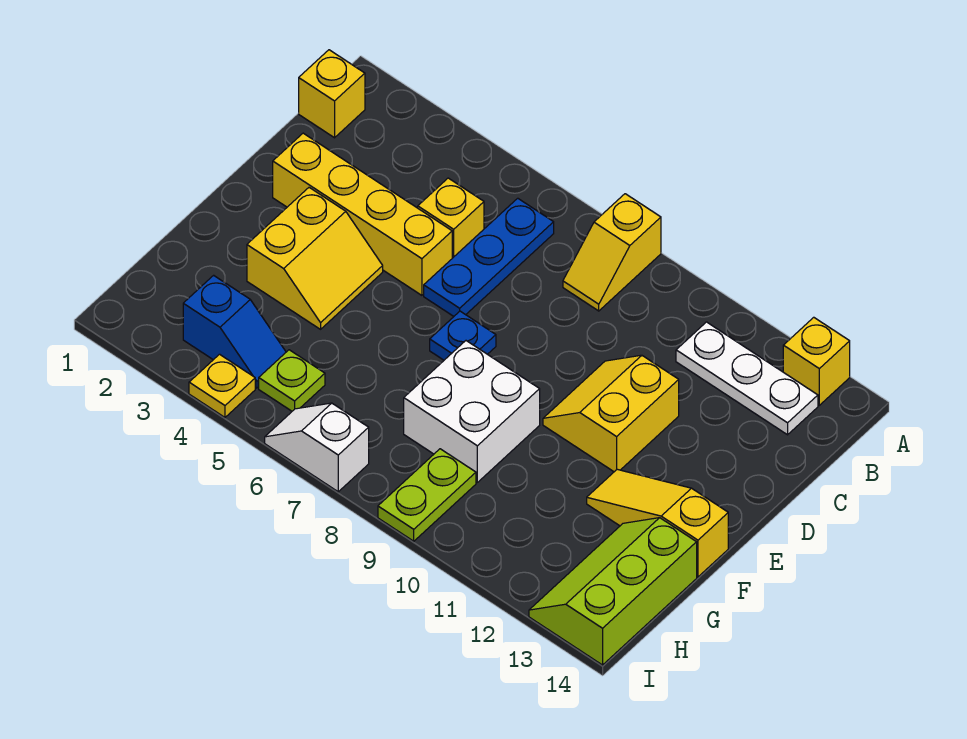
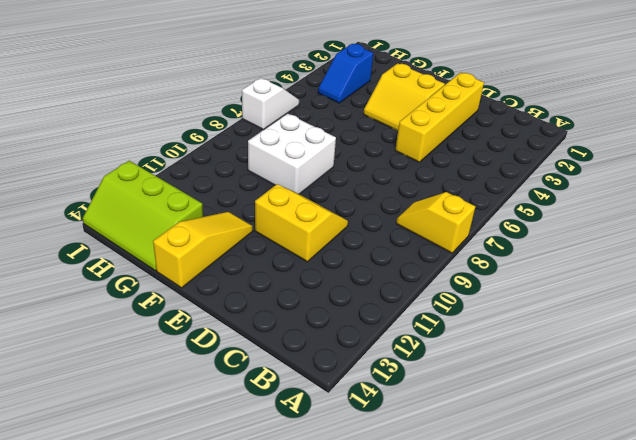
lime 2x3 slope [83,161,203,271] -> lime 2x3 slope turned to [529,518,697,665]
none -> yellow 1x1 brick [783,317,850,405]
none -> yellow 1x1 brick [299,50,365,138]
none -> blue 1x3 plate [424,198,554,316]

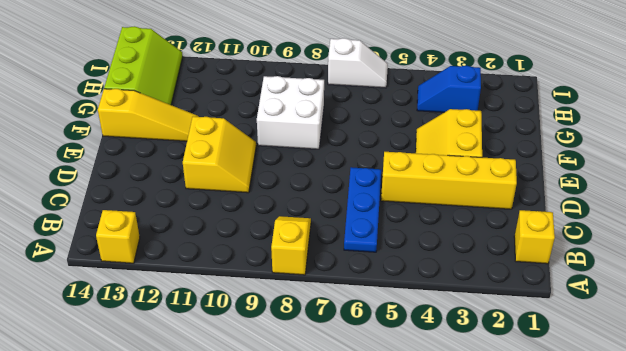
none -> white 1x3 plate [676,322,818,435]
none -> yellow 1x1 brick [418,178,484,258]
none -> blue 1x1 plate [430,311,496,360]

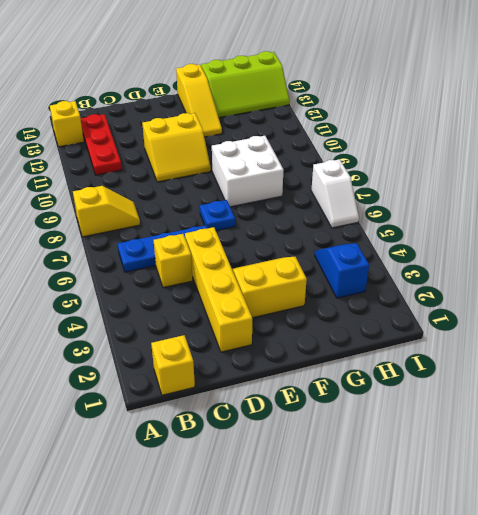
red 1x3 plate [81,114,122,175] -> white 1x3 plate [676,322,818,435]
none -> lime 1x1 plate [259,350,325,411]
none -> lime 1x2 plate [378,449,476,541]
none -> yellow 1x1 plate [189,354,255,417]

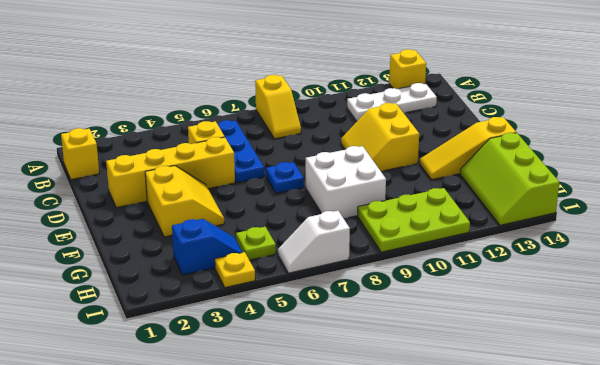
lime 2x3 plate [357,188,470,252] -> lime 1x2 plate [378,449,476,541]

